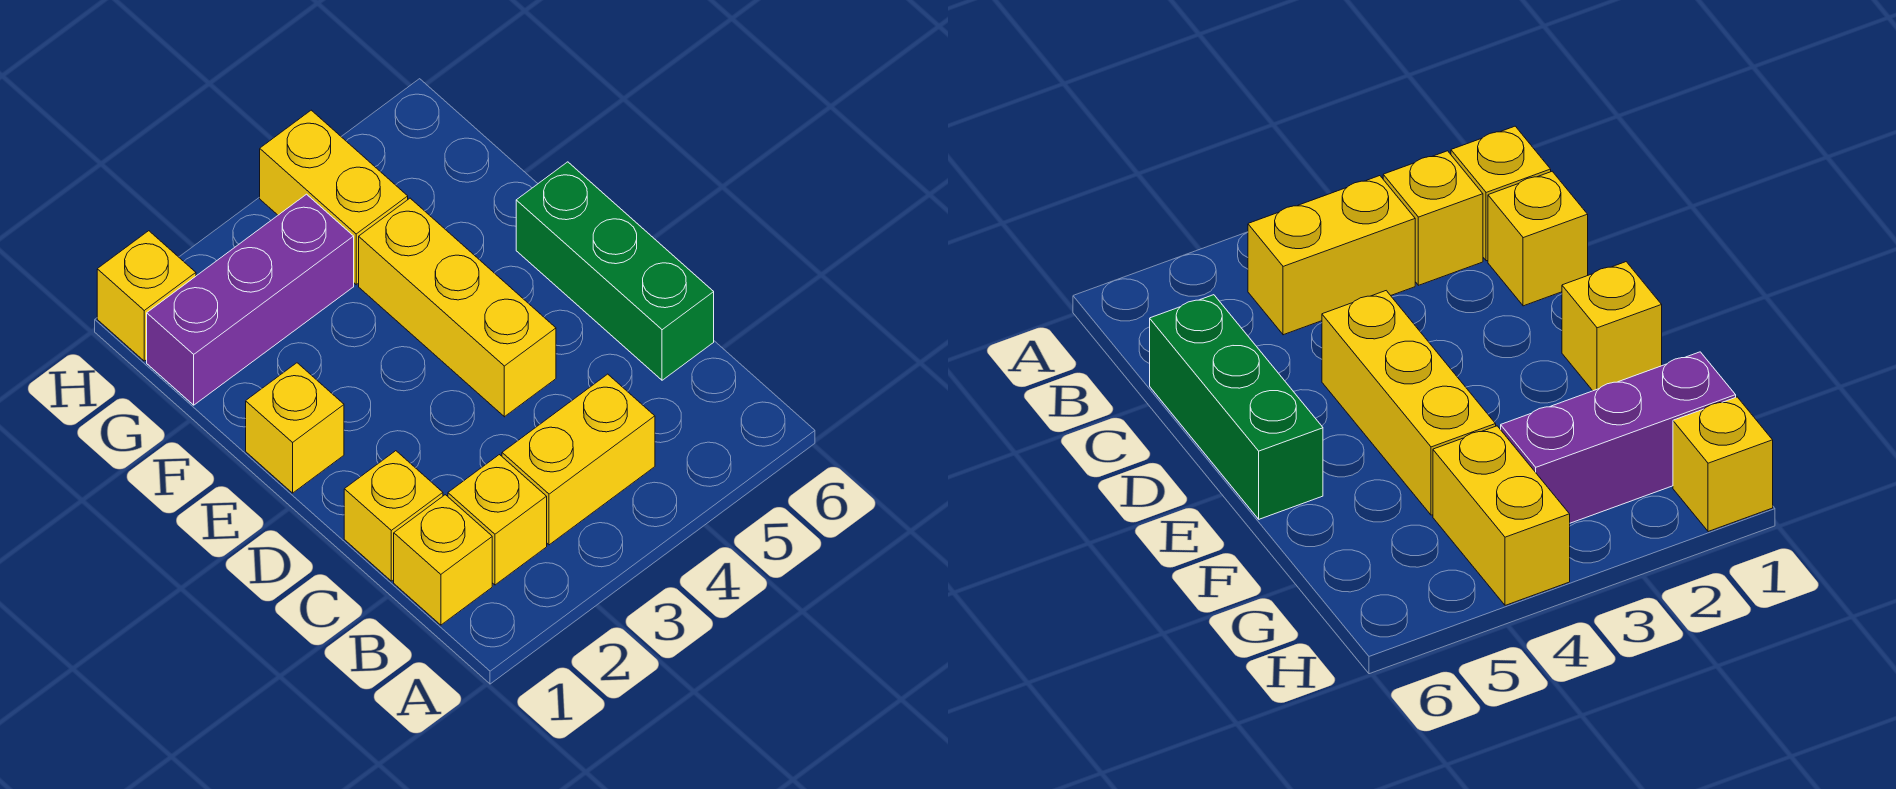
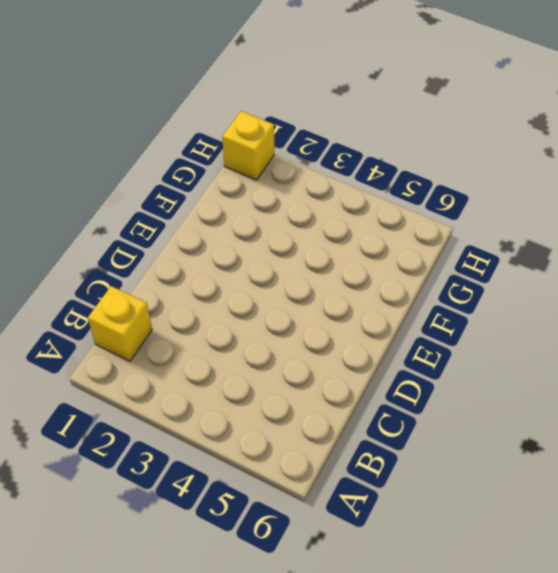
none -> yellow 1x1 brick [448,455,547,585]
none -> yellow 1x2 brick [502,374,655,545]

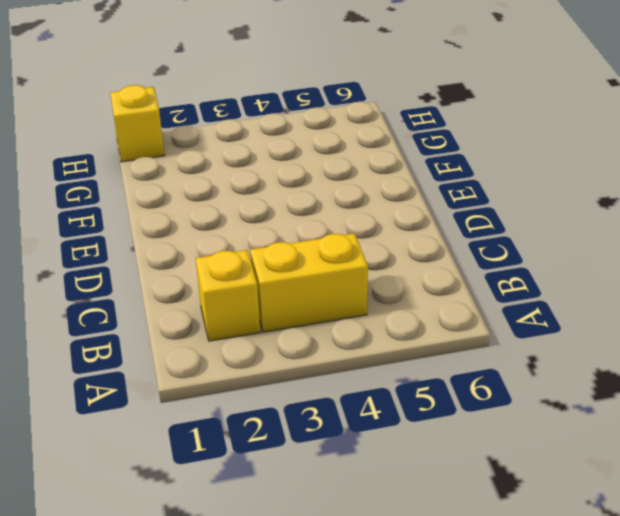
none -> yellow 1x1 brick [394,495,492,625]
none -> yellow 1x1 brick [344,451,443,581]

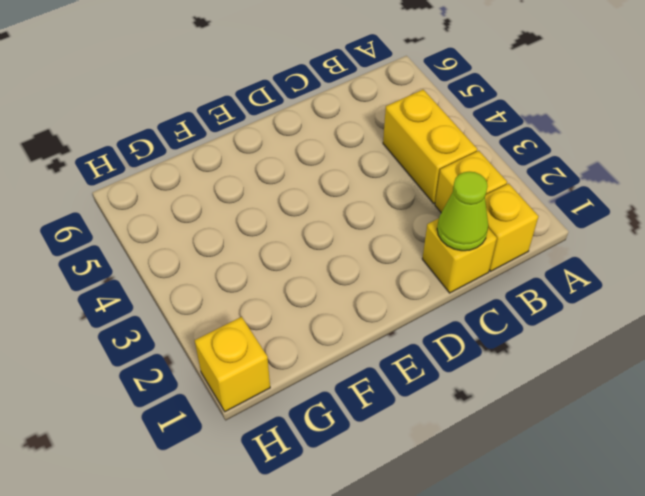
lime 1x1 cone [437,172,488,251] -> none
none -> green 1x3 brick [516,162,714,380]
none -> yellow 1x3 brick [359,198,556,417]

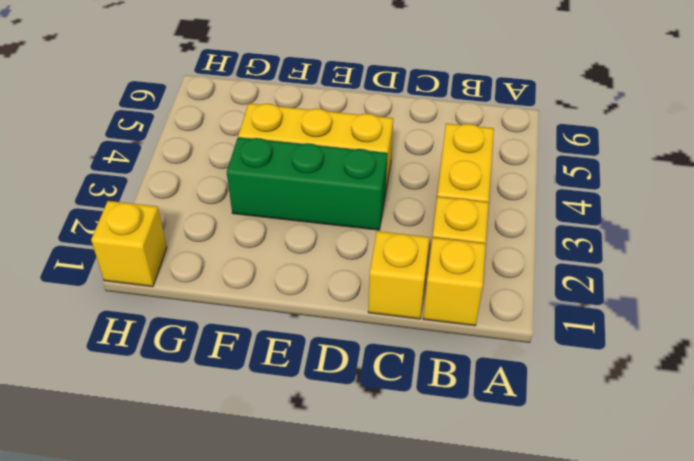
green 1x3 brick [227,137,387,230] -> green 1x3 brick moved to [516,162,714,380]
none -> yellow 1x1 brick [246,363,344,493]
none -> purple 1x3 brick [147,194,354,405]

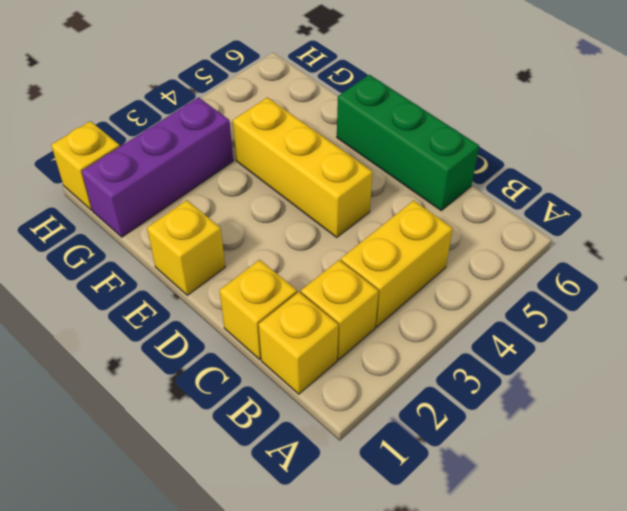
none -> yellow 1x2 brick [260,110,408,285]

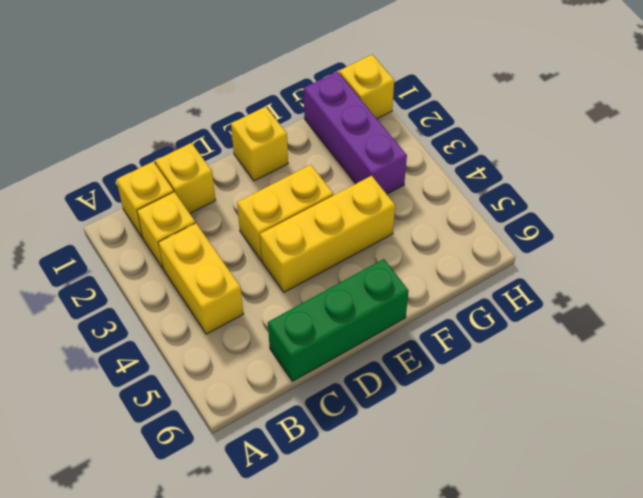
yellow 1x2 brick [237,165,333,260] -> yellow 1x2 brick moved to [260,110,408,285]

